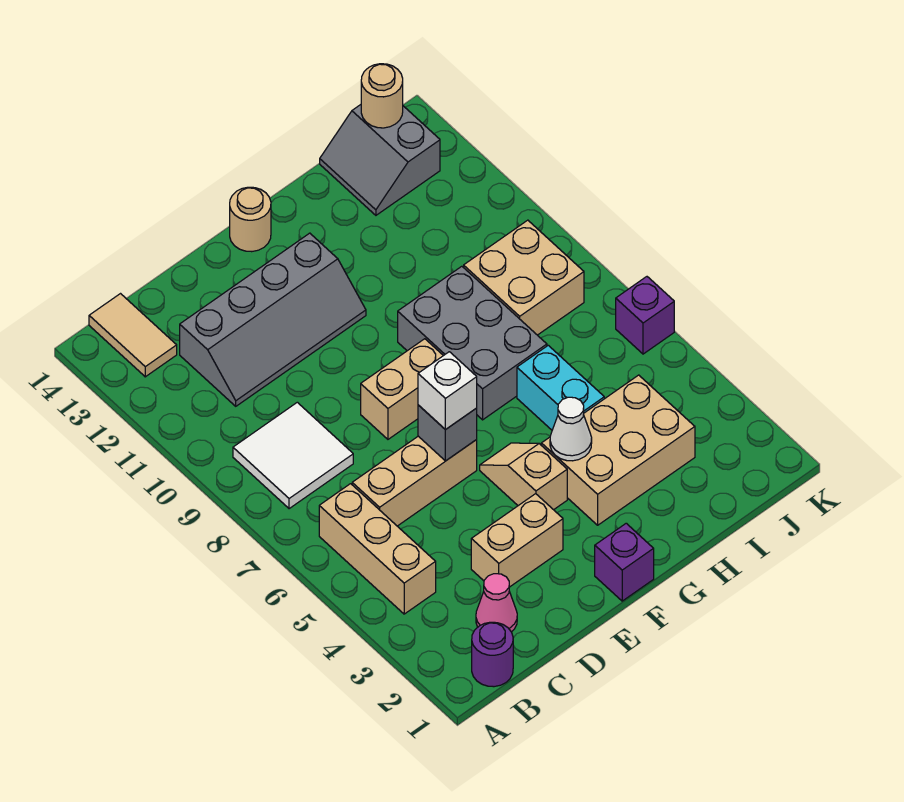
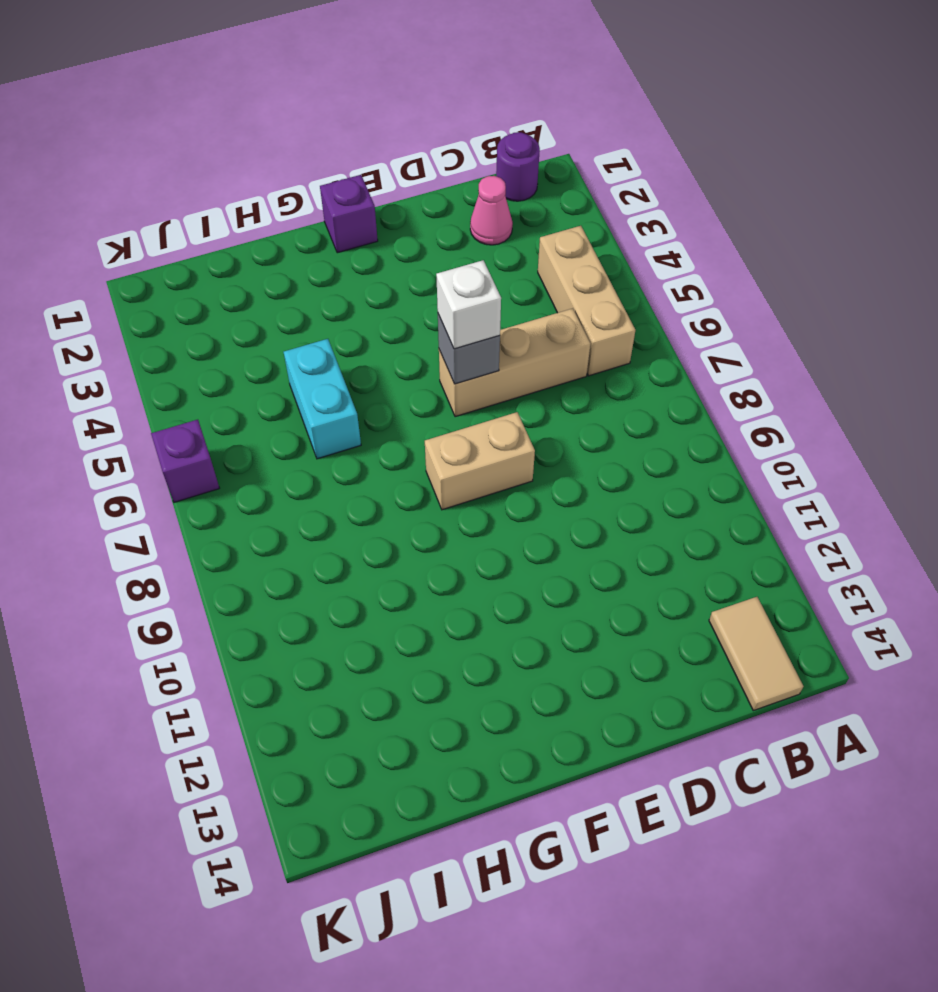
none -> white 2x2 tile [233,402,353,509]
none -> grey 2x4 slope [180,233,366,406]
none -> tan 1x2 brick [471,494,563,587]

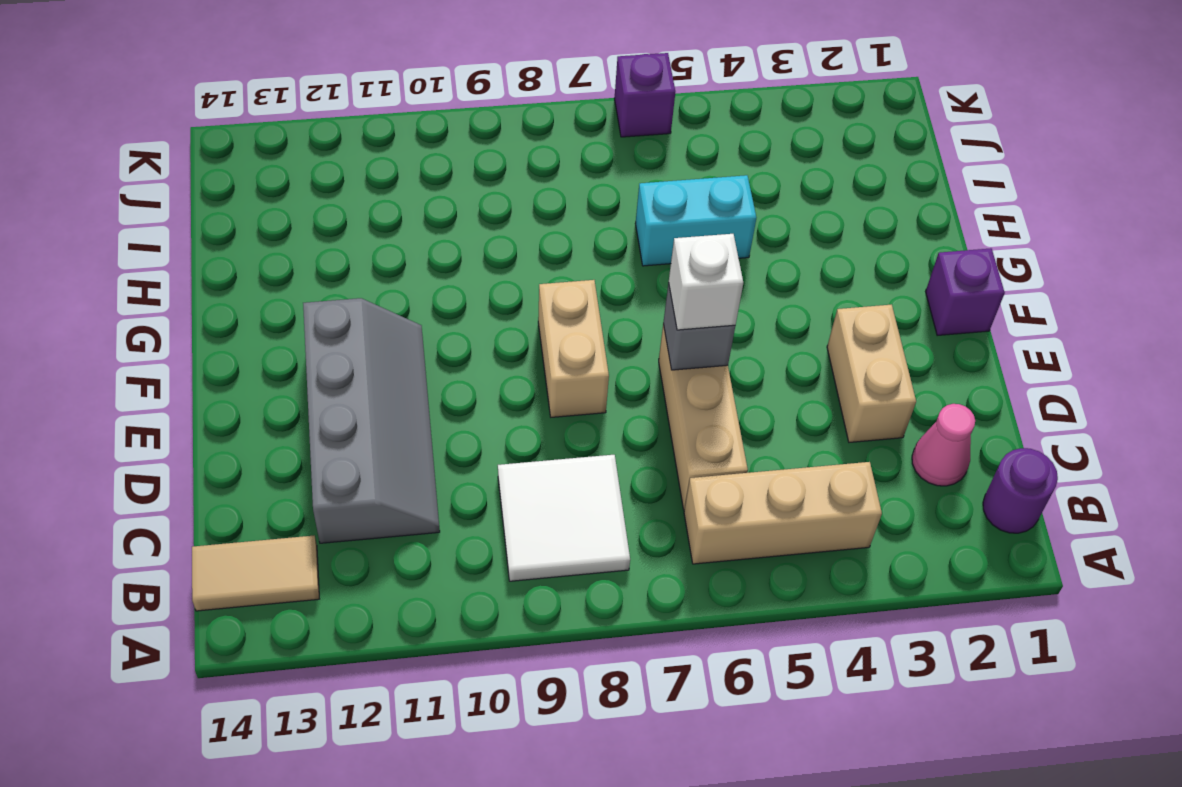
none -> tan 1x2 slope [480,443,567,510]
none -> tan 1x1 round brick [230,187,271,252]
none -> tan 2x3 brick [541,375,695,525]

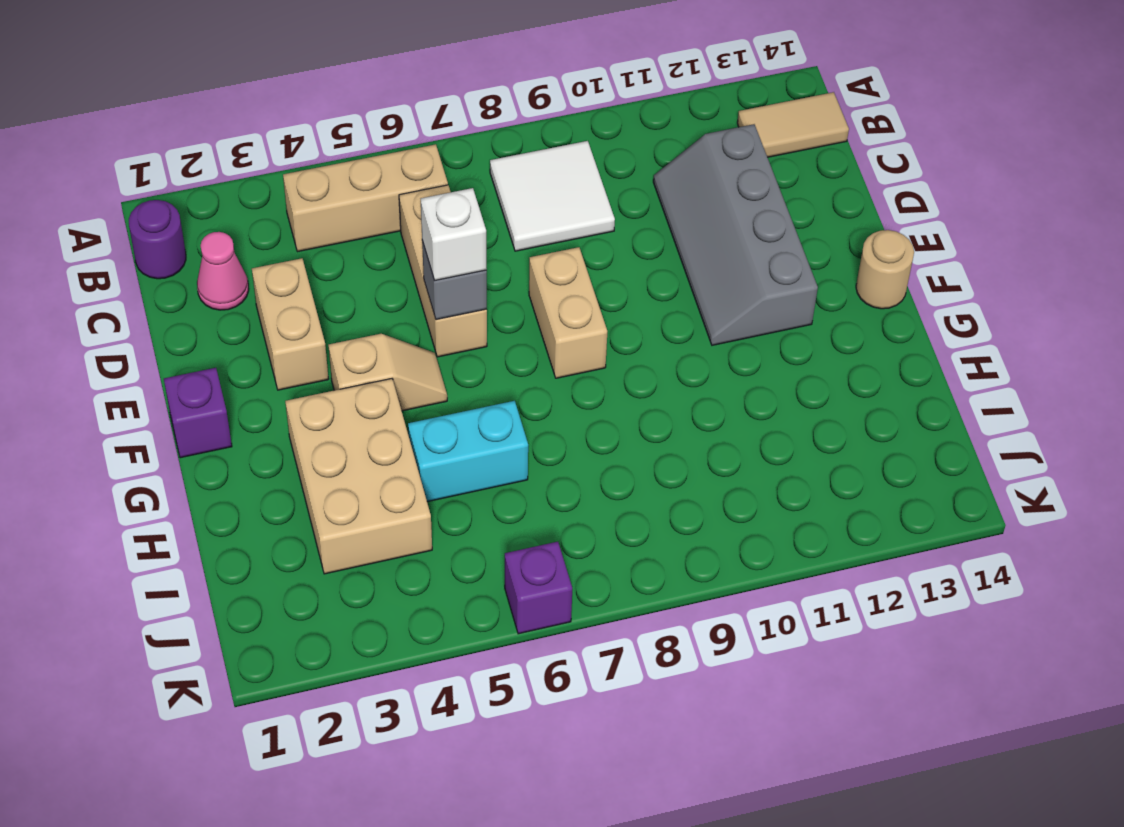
none -> grey 2x3 brick [398,266,547,420]
none -> tan 2x2 brick [464,220,584,335]
none -> grey 2x2 slope [320,105,440,215]

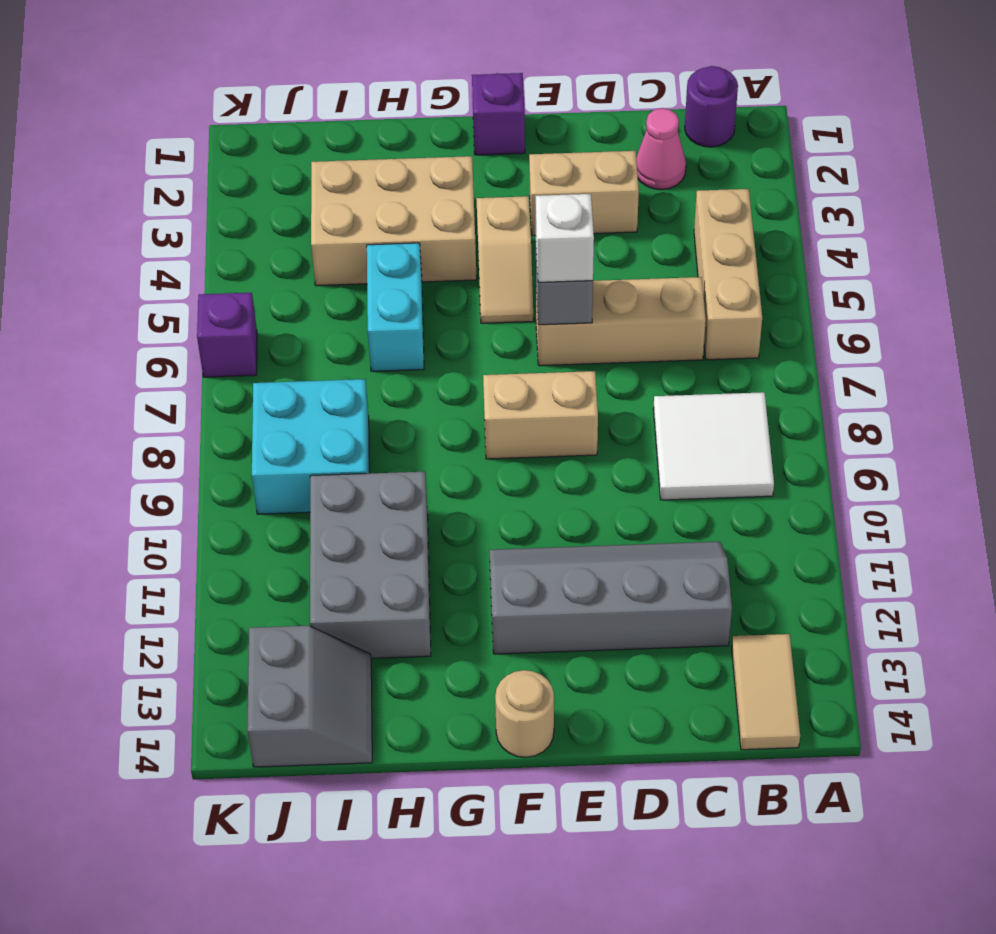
grey 2x3 brick [310,472,431,658] -> grey 2x3 brick moved to [398,266,547,420]
cyan 2x2 brick [252,379,369,514] -> tan 2x2 brick [464,220,584,335]
none -> white 1x1 cone [550,397,592,461]
none -> tan 1x1 round brick [361,64,403,128]

